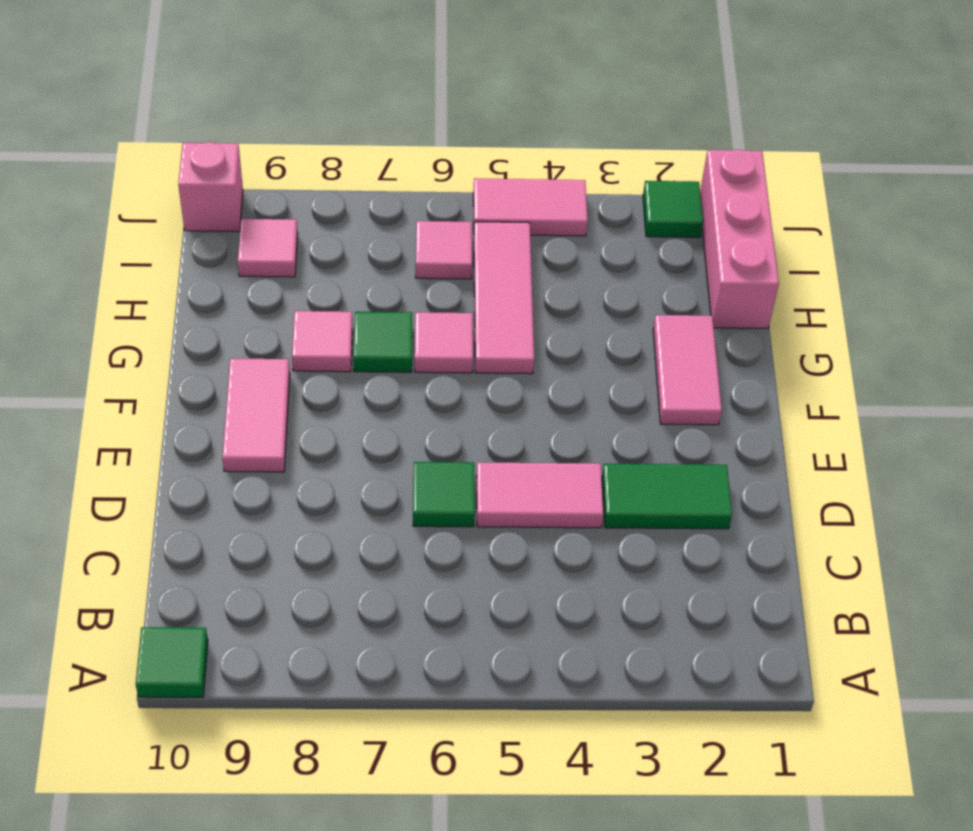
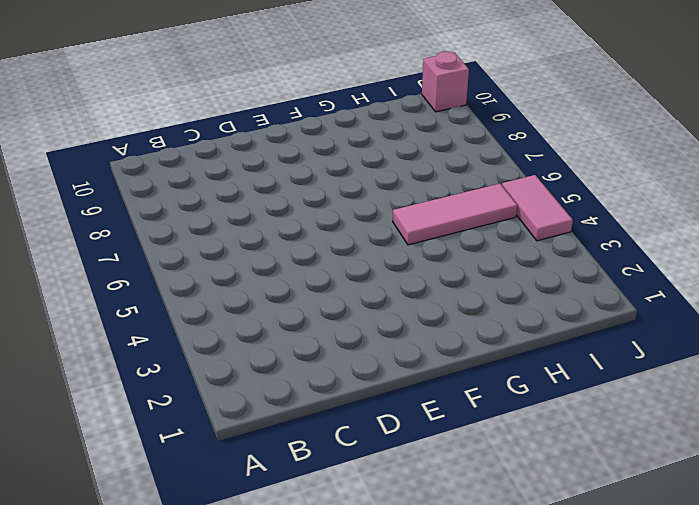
none -> green 1x1 tile [136,627,208,697]
none -> green 1x2 tile [602,464,732,529]
none -> pink 1x2 tile [476,462,604,528]

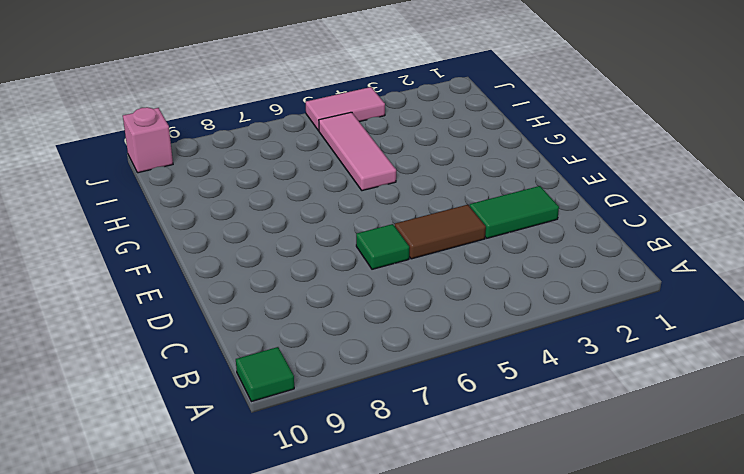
brown 1x2 tile [395,205,486,259] -> pink 1x2 tile [476,462,604,528]
none -> pink 1x2 tile [222,358,290,472]
none -> pink 1x2 tile [653,315,722,425]
none -> pink 1x1 tile [415,312,473,373]

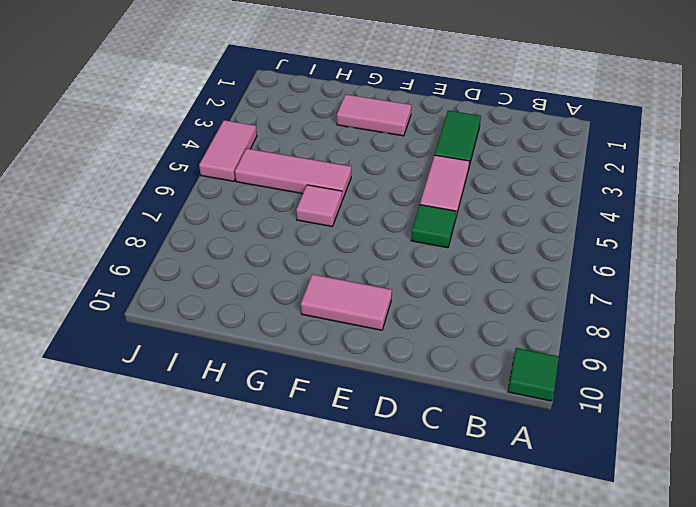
none -> green 1x1 tile [353,312,412,372]
none -> pink 1x1 tile [292,311,352,372]
none -> pink 1x3 brick [700,150,779,329]

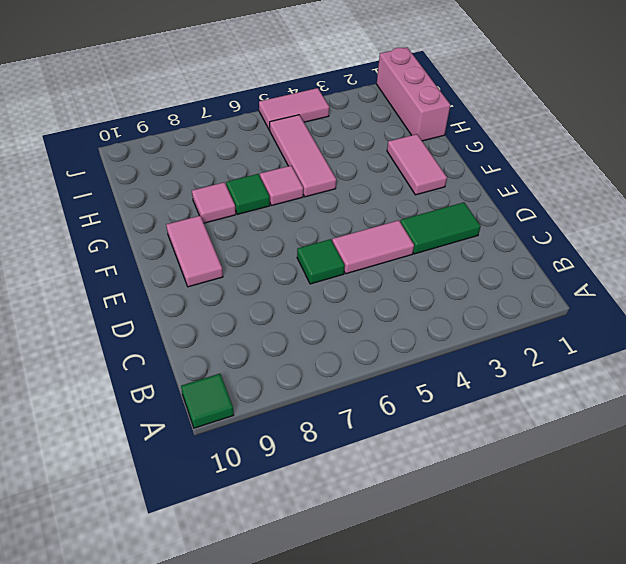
none -> pink 1x1 tile [416,221,472,279]
none -> pink 1x1 tile [238,219,298,277]
none -> green 1x1 tile [643,181,703,237]

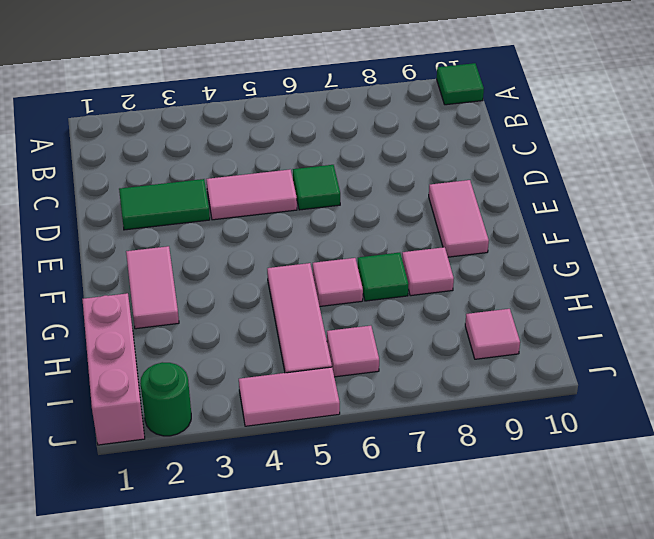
green 1x1 round brick [140,362,191,436] -> green 1x1 tile [643,181,703,237]
none -> pink 1x1 brick [178,142,243,231]

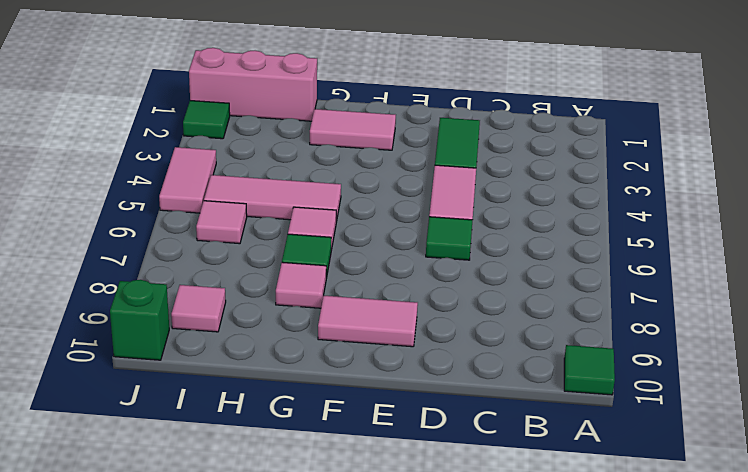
green 1x1 brick [110,280,169,360] -> pink 1x1 brick [178,142,243,231]

